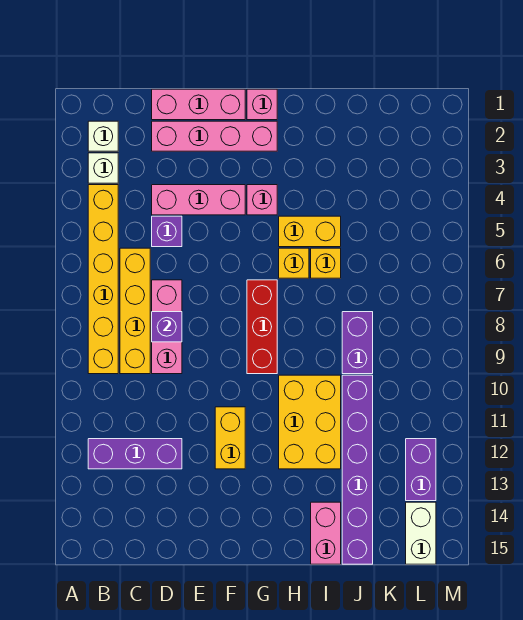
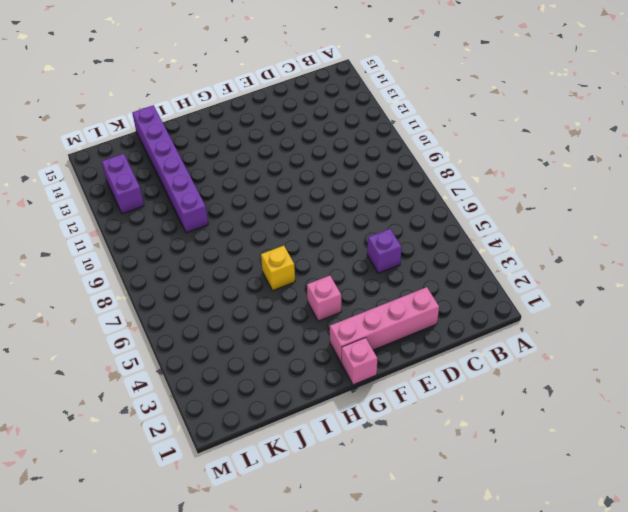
none -> white 1x1 brick [88,121,118,151]
none -> white 1x1 brick [88,153,118,183]
none -> yellow 1x6 brick [88,185,118,374]

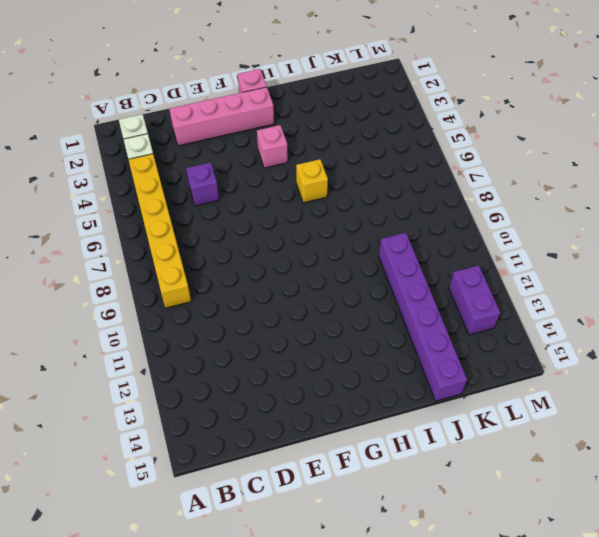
none -> purple 1x3 brick [88,439,182,469]
none -> yellow 1x4 brick [120,248,150,374]
none -> pink 1x3 brick [152,89,245,120]

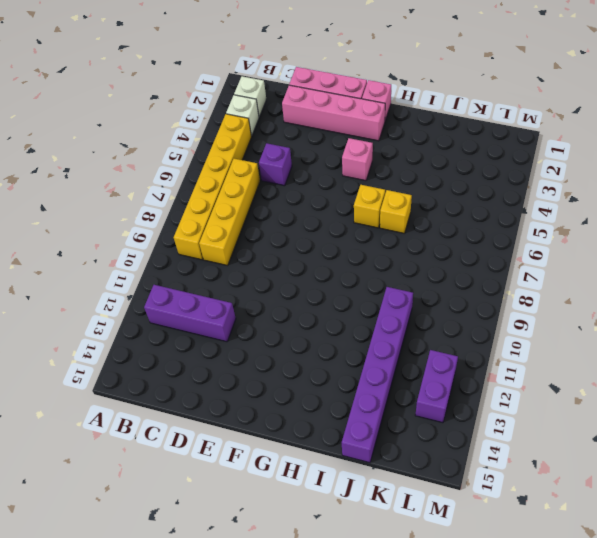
none -> pink 1x3 brick [152,185,245,215]
none -> pink 1x3 brick [152,280,182,374]
none -> yellow 1x2 brick [215,407,245,469]

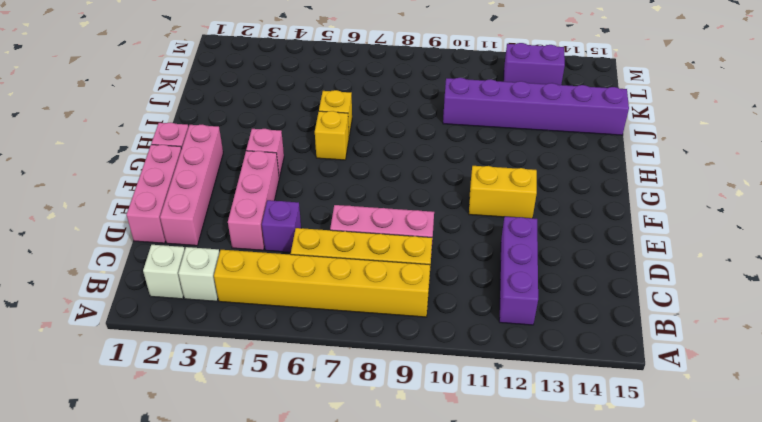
none -> red 1x3 brick [247,280,277,374]
none -> yellow 1x2 brick [279,216,341,247]
none -> yellow 2x3 brick [279,375,341,469]

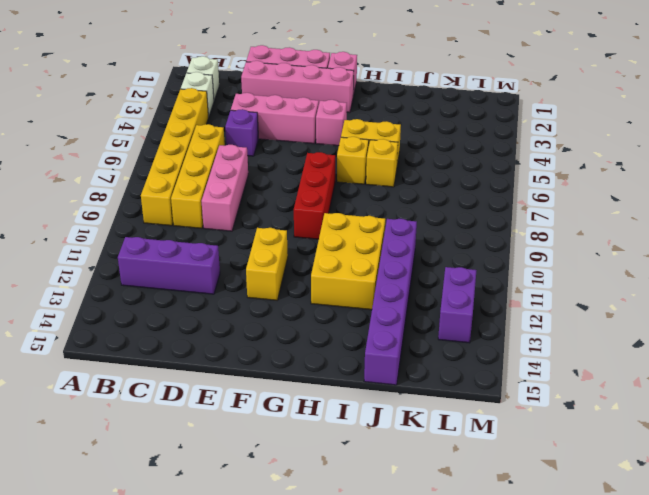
none -> pink 1x2 brick [311,502,341,564]
none -> purple 1x2 brick [342,312,373,374]
none -> white 1x2 brick [406,502,436,564]

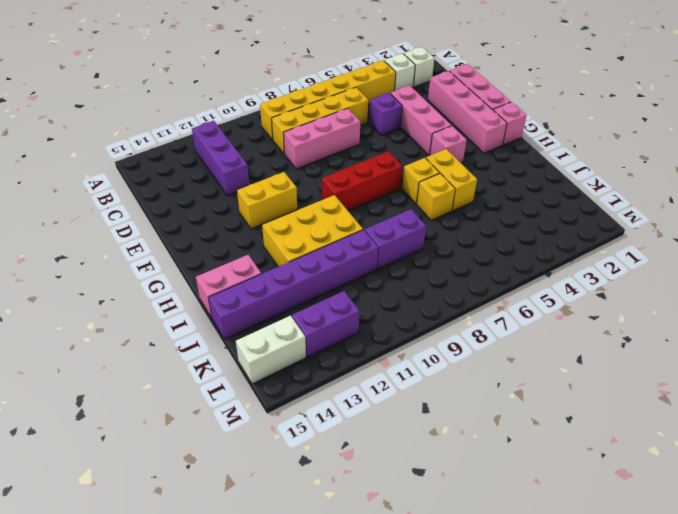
none -> purple 1x1 brick [152,312,182,342]

